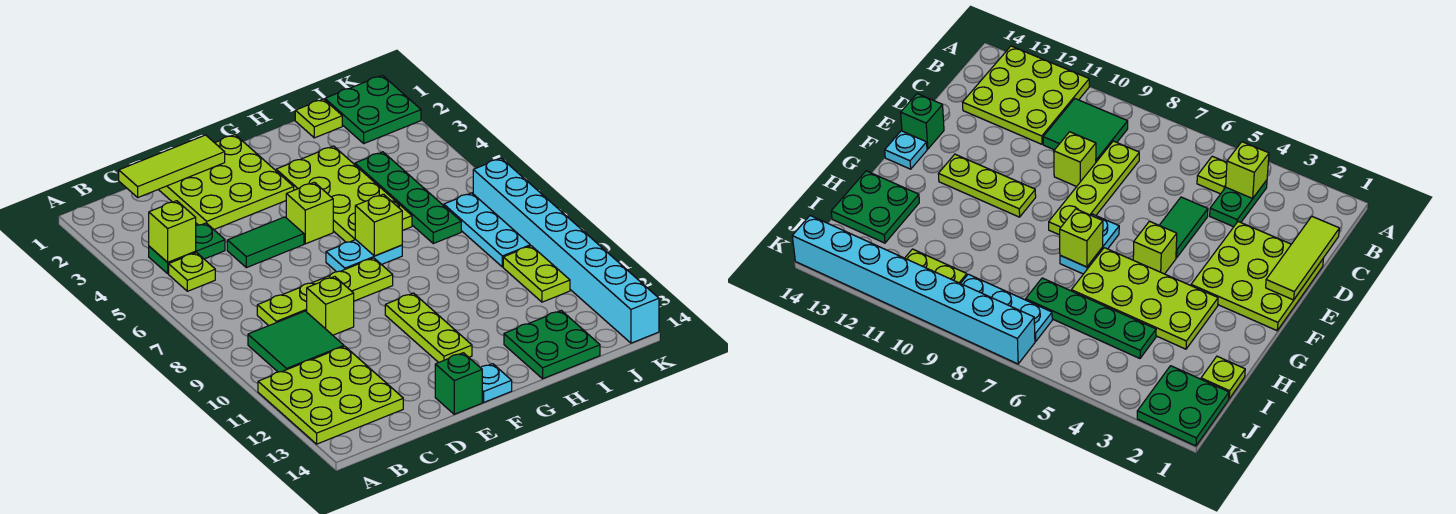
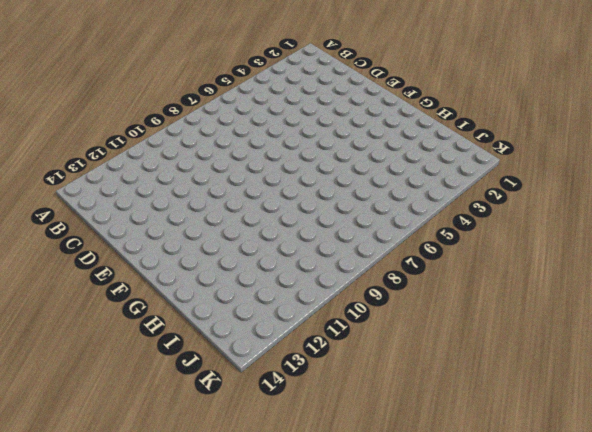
none -> lime 3x3 plate [258,346,403,444]
none -> green 1x2 plate [149,223,225,274]
none -> lime 1x1 plate [169,253,215,291]

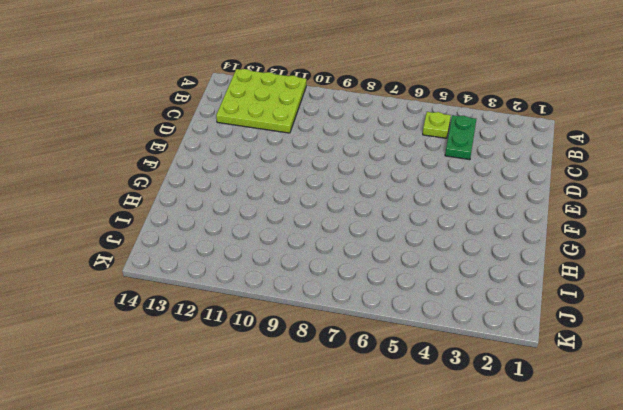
none -> green 2x2 tile [248,311,344,372]
none -> lime 1x4 plate [257,258,393,326]
none -> lime 3x3 plate [159,135,294,229]

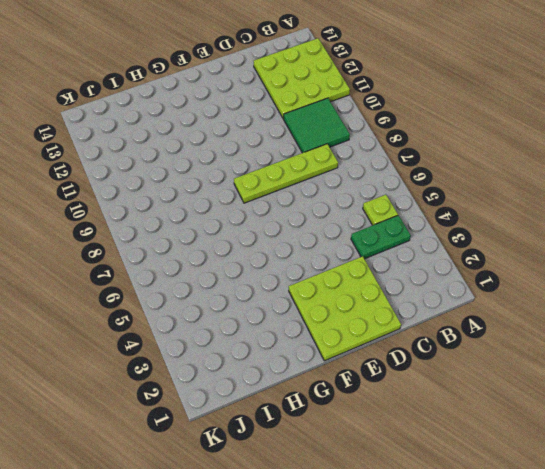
none -> green 1x2 tile [227,217,304,268]
none -> lime 1x1 brick [307,277,354,335]
none -> green 1x1 brick [435,353,482,414]

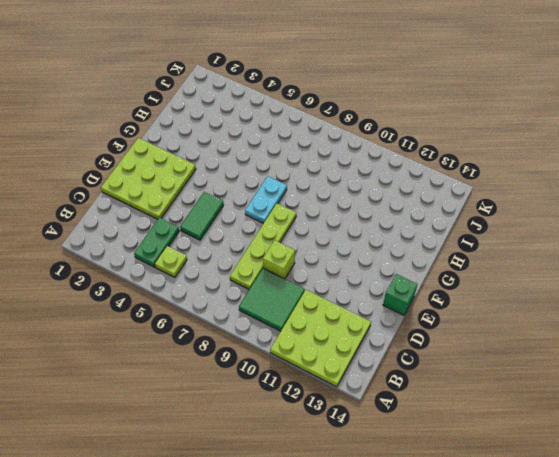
none -> lime 1x1 brick [286,182,333,244]
none -> lime 1x3 plate [385,293,472,363]
none -> cyan 1x1 plate [480,364,512,402]

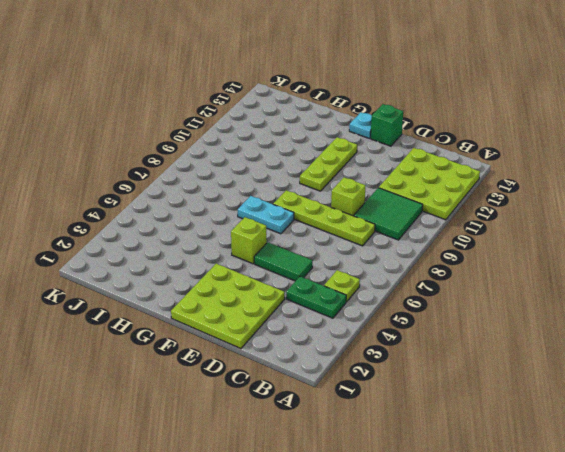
none -> lime 2x4 plate [276,146,412,242]
none -> green 2x2 plate [504,310,600,379]
none -> lime 1x1 plate [295,99,342,138]

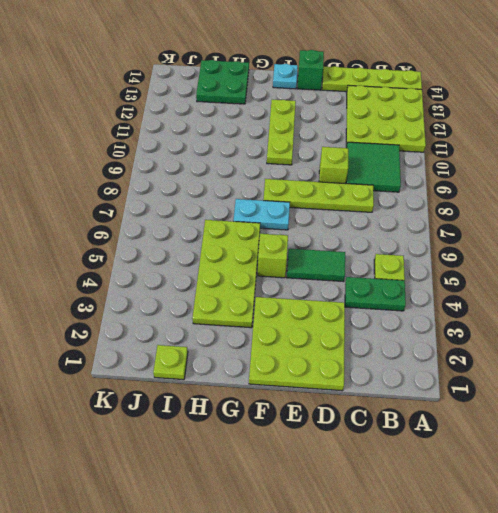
lime 1x4 plate [322,66,422,92] -> none
none -> green 1x4 plate [355,152,461,244]
none -> green 2x2 plate [325,75,421,143]
none -> cyan 1x3 plate [444,193,530,267]

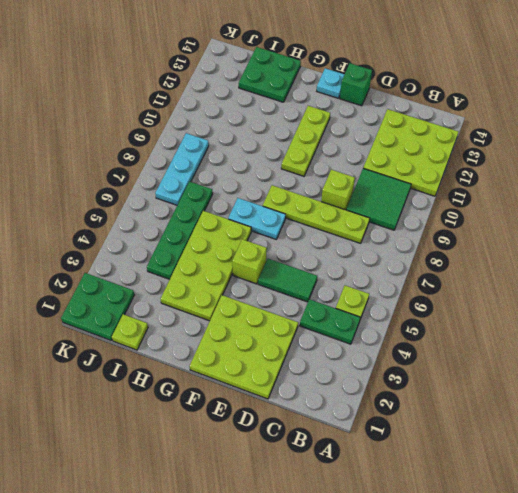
none -> lime 1x2 plate [503,246,570,302]
none -> cyan 1x8 brick [473,158,659,343]
none -> lime 1x1 brick [149,201,196,262]

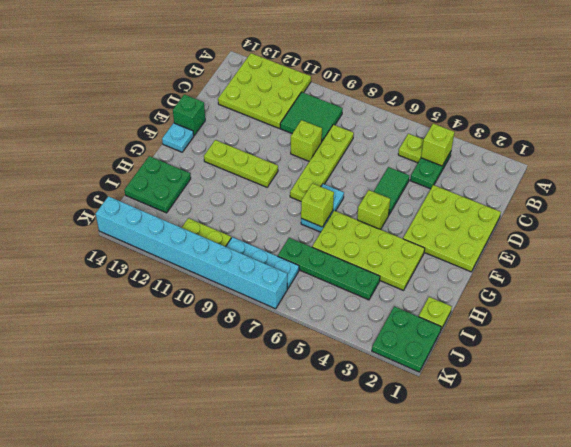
none -> lime 1x3 tile [119,135,225,197]

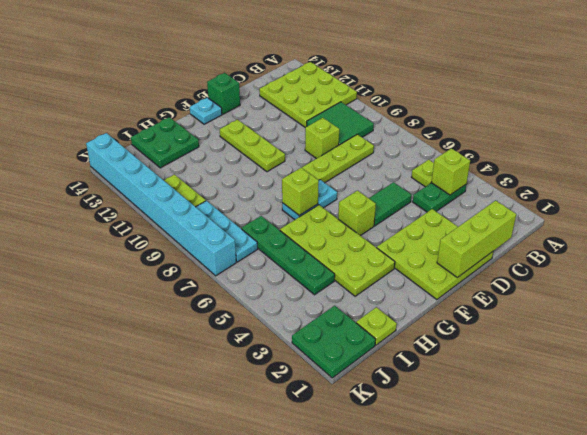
lime 1x3 brick [437,200,516,278] -> lime 1x3 tile [119,135,225,197]

